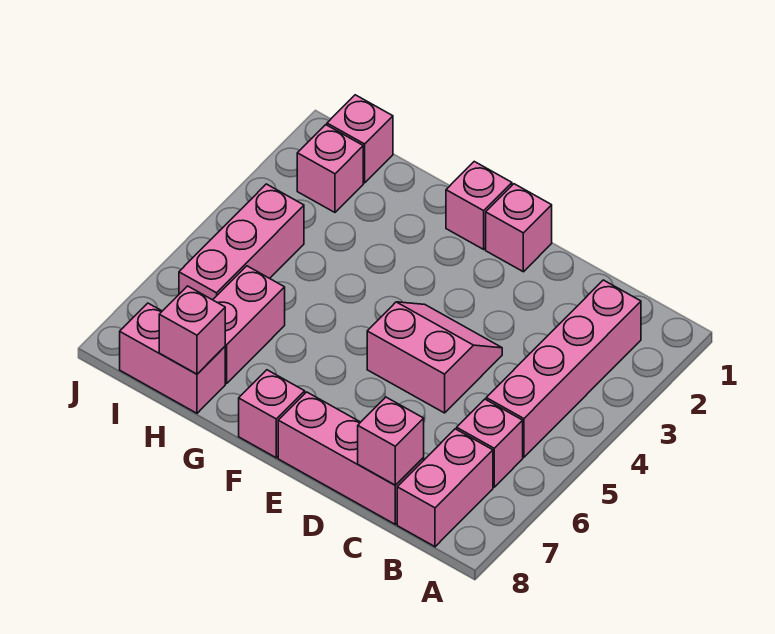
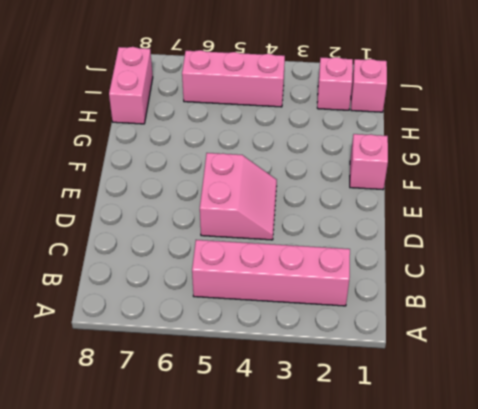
none -> pink 1x1 brick [457,399,523,487]
none -> pink 1x2 brick [397,429,493,547]
none -> pink 1x3 brick [278,392,424,524]

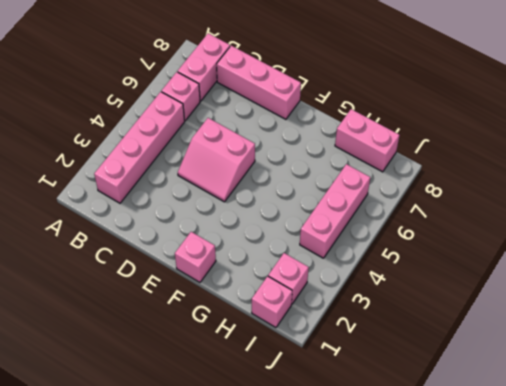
none -> pink 1x1 brick [486,184,552,272]
none -> pink 1x1 brick [239,370,305,458]
none -> pink 1x2 brick [213,266,285,384]

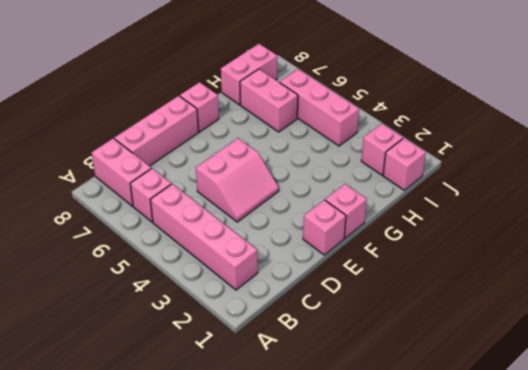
none -> pink 1x1 brick [358,397,424,485]
none -> pink 1x1 brick [159,286,225,374]

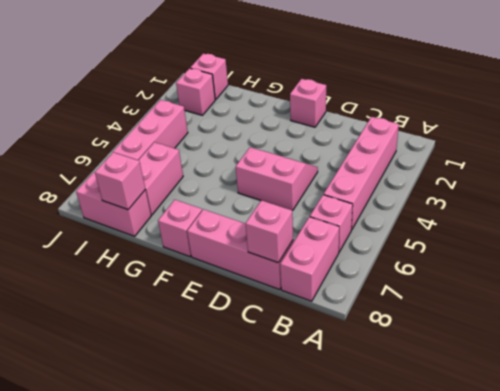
none -> pink 1x1 brick [446,162,512,249]

